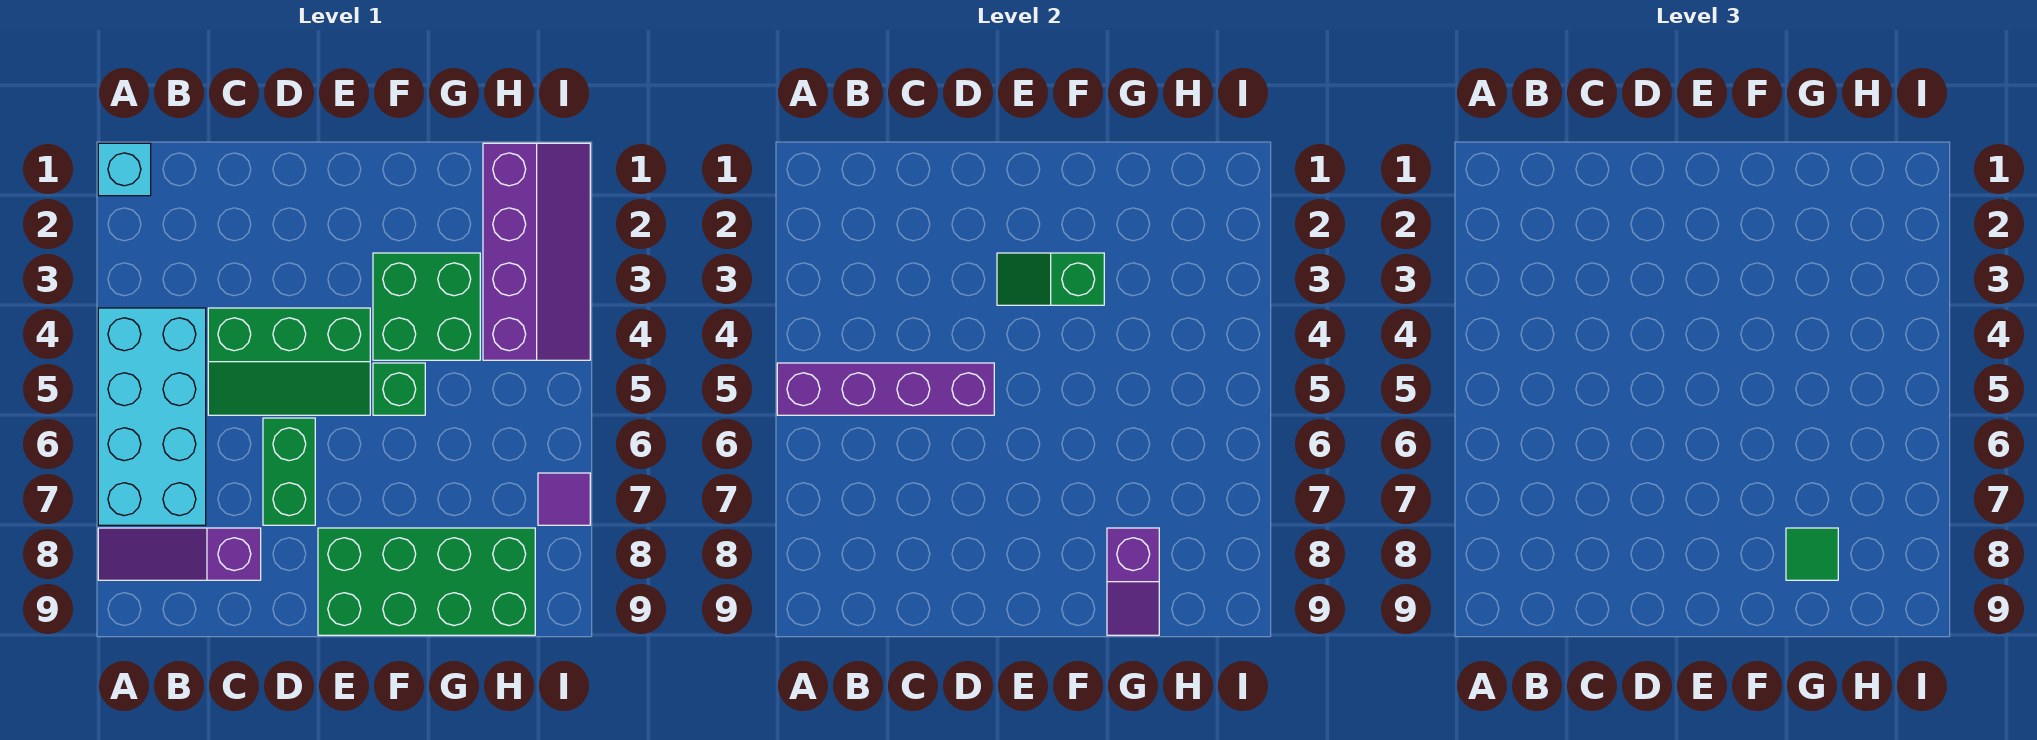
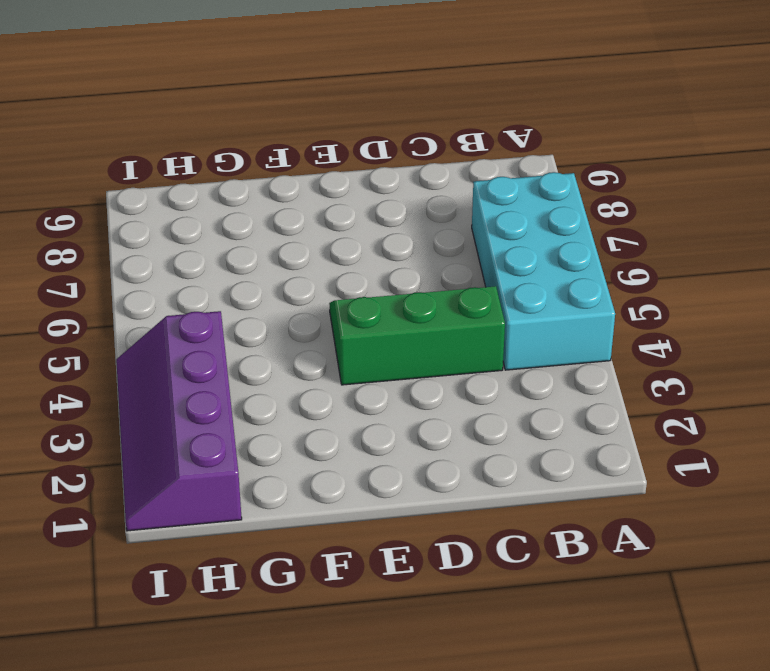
none -> cyan 1x1 brick [98,143,151,196]
none -> purple 1x3 slope [98,528,261,580]
none -> green 1x2 brick [263,418,315,525]

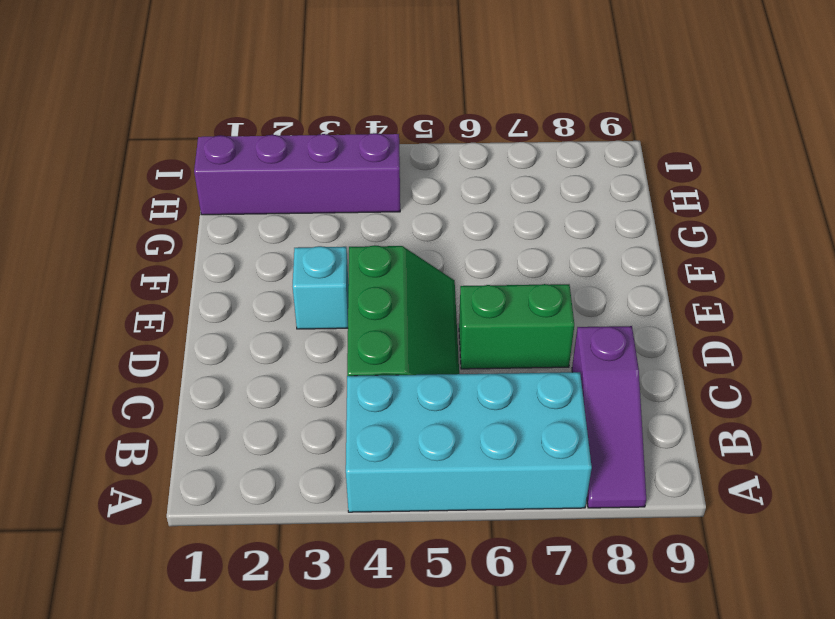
cyan 1x1 brick [293,246,349,329] -> cyan 1x1 brick moved to [98,143,151,196]
none -> green 2x4 brick [318,528,535,635]
none -> green 2x2 brick [373,253,480,360]
none -> green 1x1 brick [373,363,425,415]

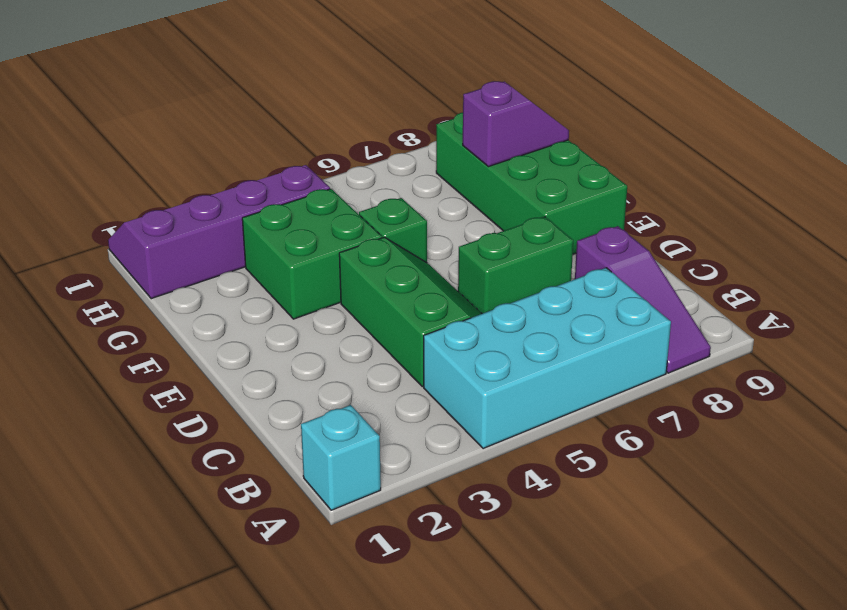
none -> purple 1x1 tile [538,473,590,525]
none -> purple 1x4 brick [777,363,994,415]
none -> green 1x2 slope [997,253,1104,305]

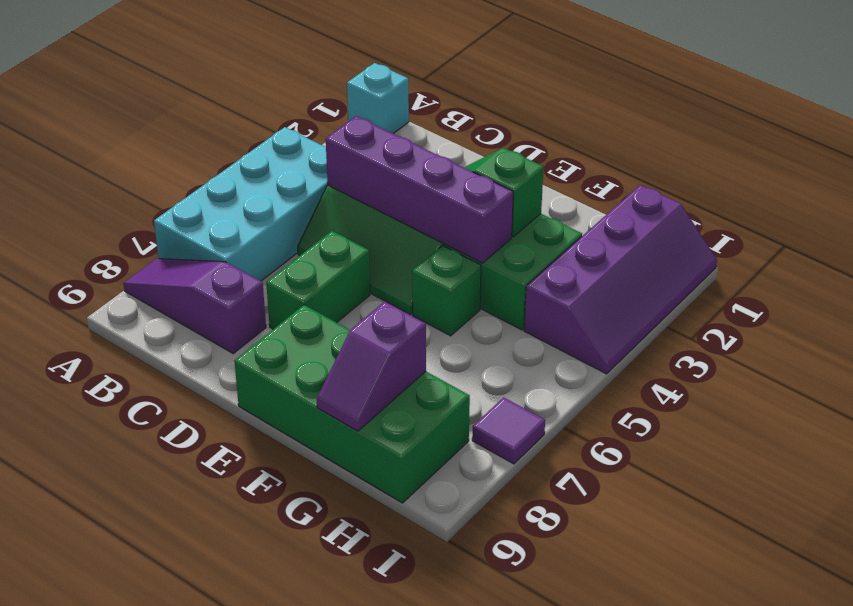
purple 1x4 brick [326,116,513,263] -> purple 1x4 brick moved to [777,363,994,415]
none -> green 1x1 tile [1786,528,1838,580]

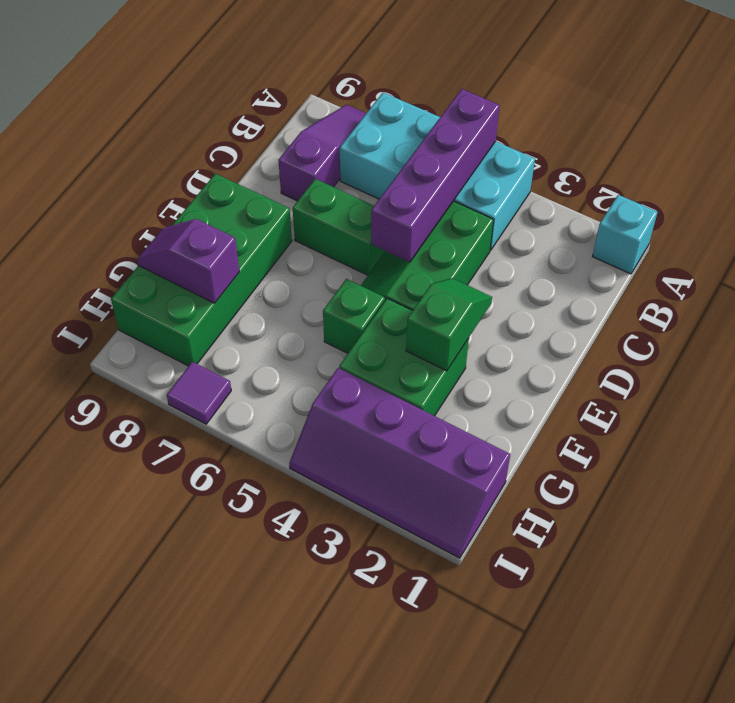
none -> green 1x1 tile [1786,528,1838,580]

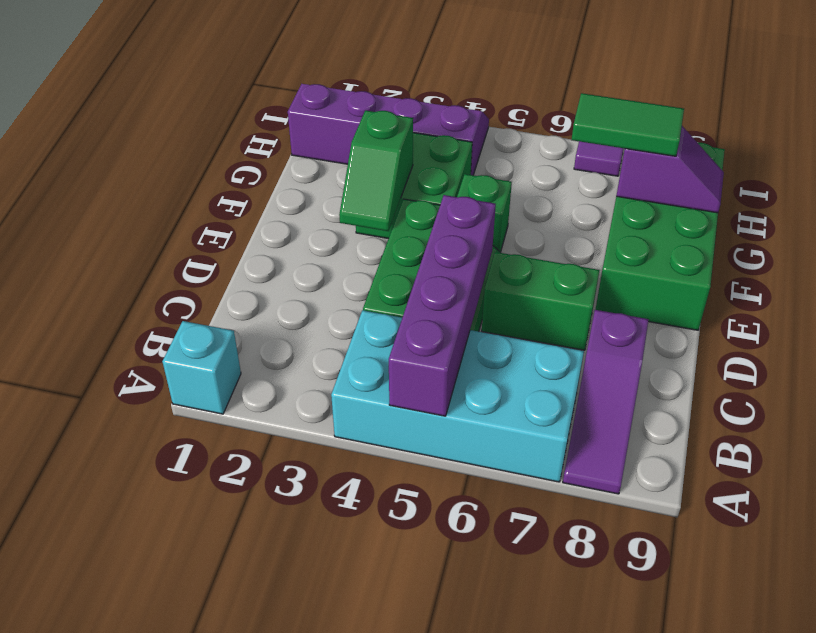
green 1x2 tile [572,93,684,156] -> green 1x1 tile [1786,528,1838,580]

